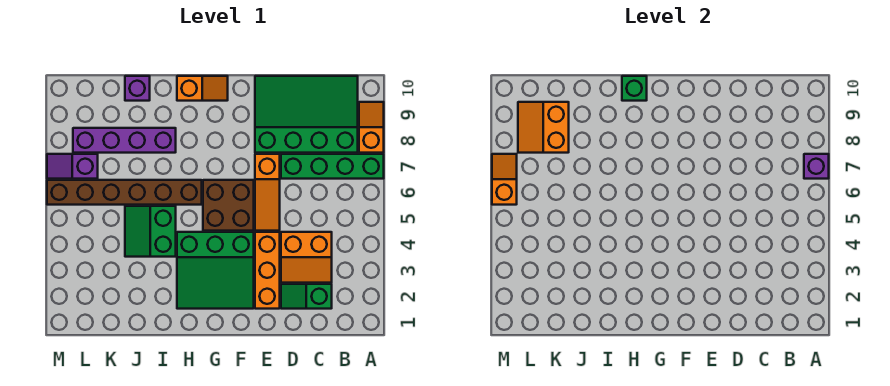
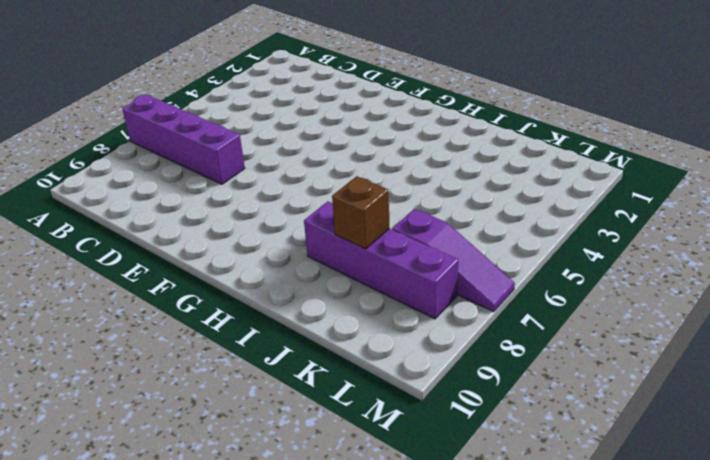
purple 1x4 brick [122,95,245,184] -> green 1x4 brick [281,154,384,179]
brown 1x1 brick [332,176,389,249] -> none
purple 1x3 slope [392,209,515,312] -> purple 1x2 slope [47,154,98,179]
none -> orange 1x2 slope [359,102,384,153]
none -> green 3x4 slope [255,76,358,153]
none -> green 1x2 slope [281,284,332,309]

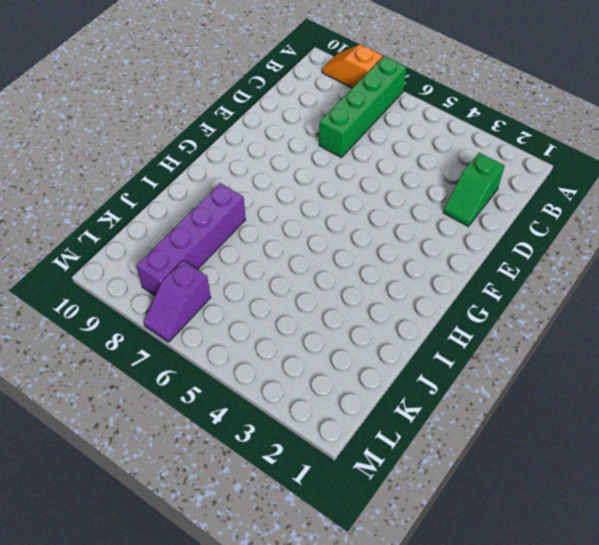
none -> green 3x4 slope [255,76,358,153]
none -> orange 2x2 slope [281,232,332,283]
none -> orange 1x3 brick [255,232,280,309]

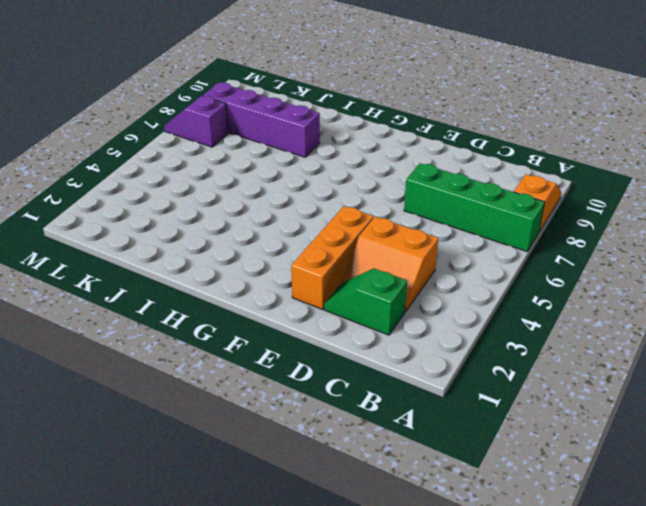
none -> green 3x4 slope [255,76,358,153]
none -> orange 1x3 slope [255,154,280,231]
none -> green 3x3 slope [177,232,254,309]

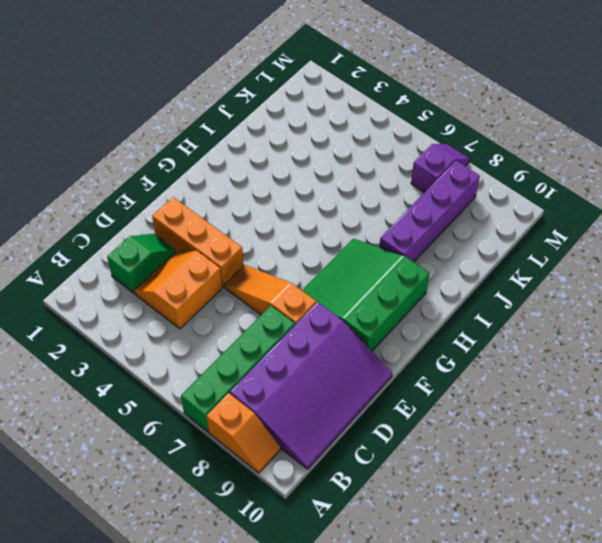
purple 3x4 slope [230,302,393,469] -> green 3x4 slope [255,76,358,153]
green 3x3 slope [302,239,429,351] -> green 3x3 slope moved to [177,232,254,309]
none -> brown 2x2 brick [203,180,254,231]
none -> orange 1x2 slope [177,76,228,101]
none -> brown 1x6 brick [47,180,202,205]

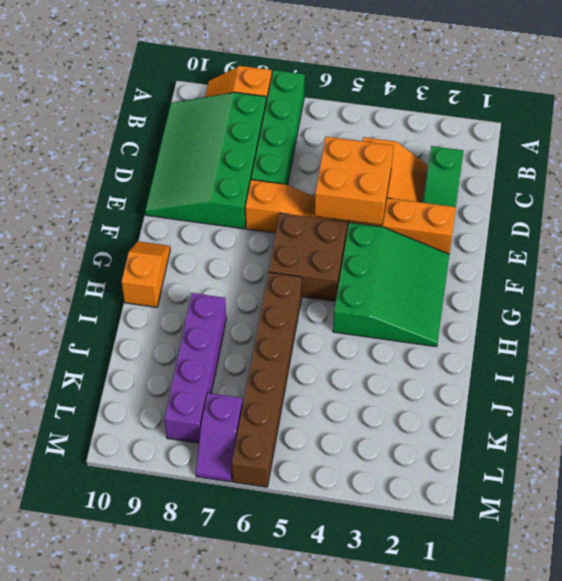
orange 2x2 brick [315,137,393,225] -> none
none -> green 2x2 slope [125,206,176,257]
none -> purple 1x1 brick [125,76,150,101]
none -> purple 1x1 brick [804,154,829,179]

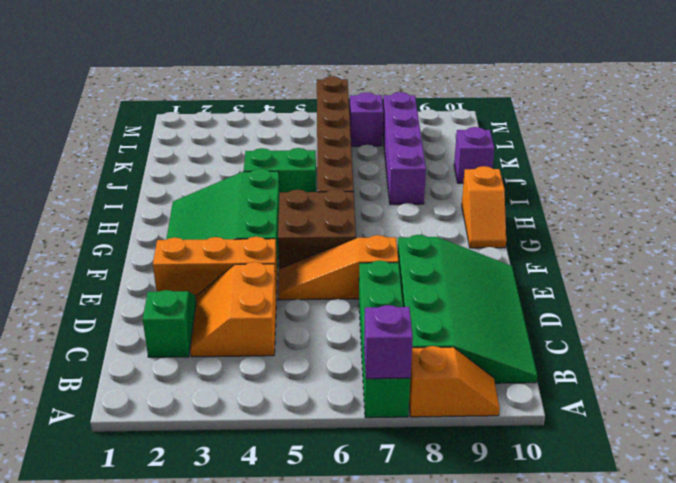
none -> green 1x1 brick [622,76,647,101]
none -> orange 2x2 slope [518,102,569,153]
none -> orange 1x2 slope [492,154,517,205]

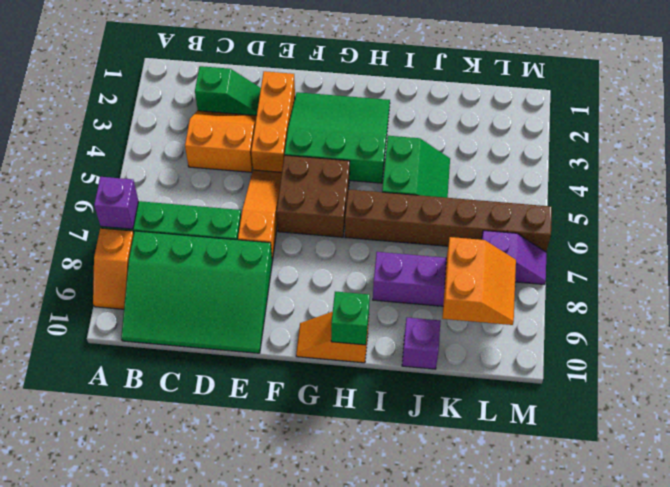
none -> orange 1x2 slope [492,154,517,205]

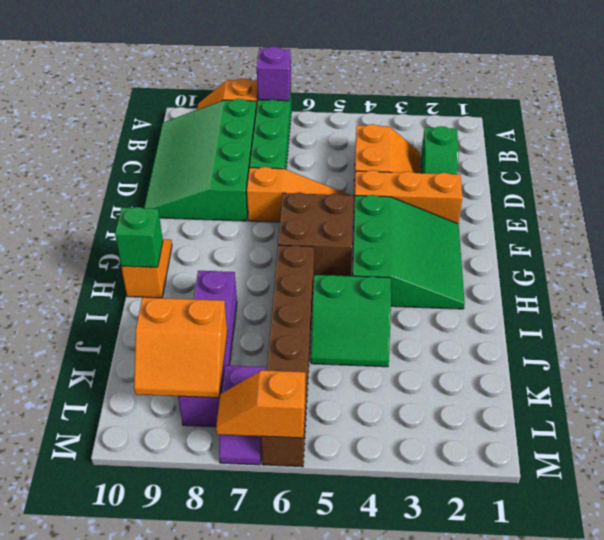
none -> purple 1x1 brick [125,76,150,101]

